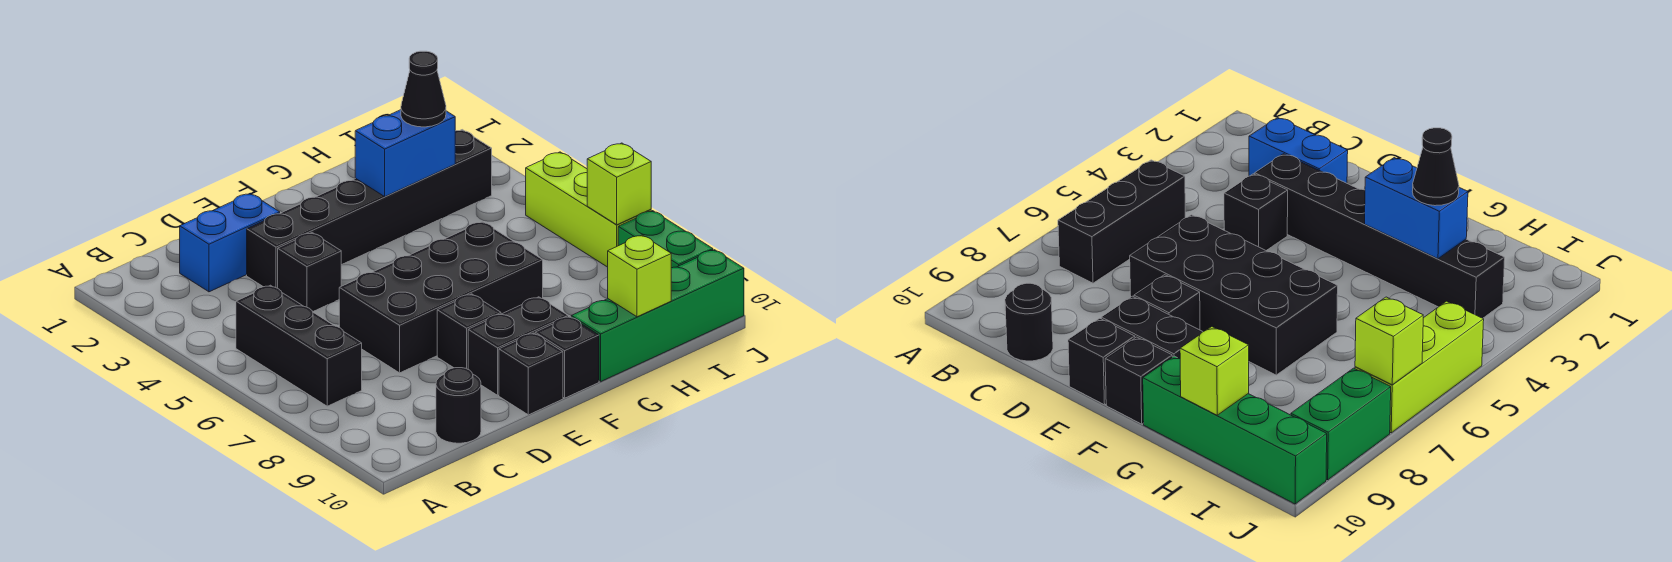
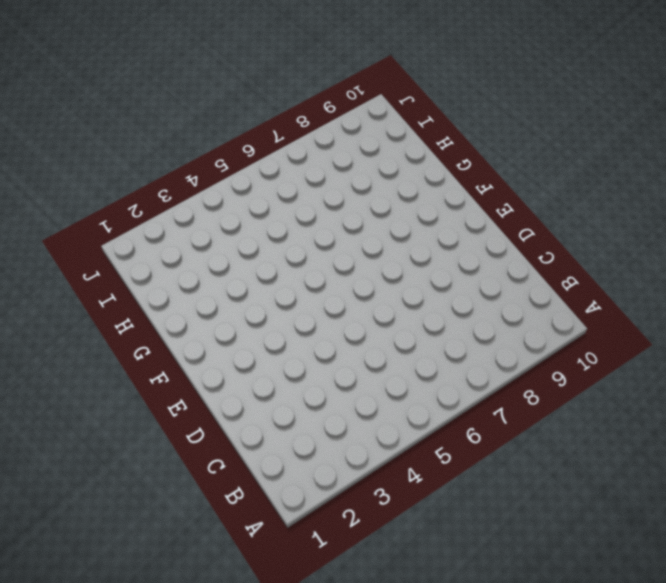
none -> black 1x3 brick [236,285,362,406]
none -> blue 1x2 brick [180,193,280,292]
none -> black 1x1 round brick [436,368,481,443]

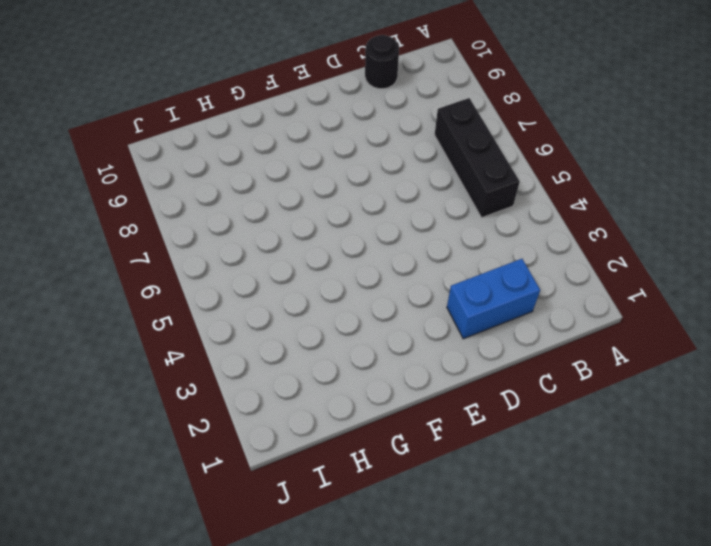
none -> black 1x6 brick [247,130,492,288]
none -> black 1x1 brick [278,233,341,312]
none -> black 2x4 brick [339,222,543,373]

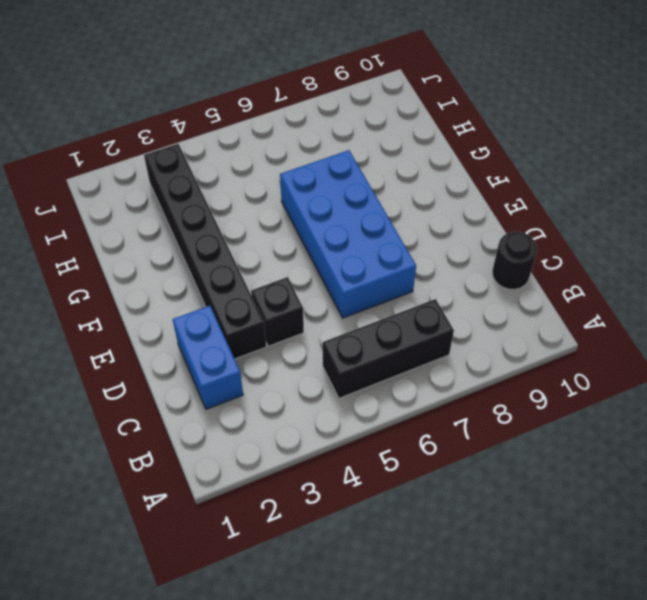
blue 2x4 brick [280,150,416,318] -> black 2x4 brick [339,222,543,373]
none -> black 1x1 brick [437,294,501,369]
none -> black 1x2 brick [468,297,568,395]
none -> black 1x1 brick [499,333,563,415]

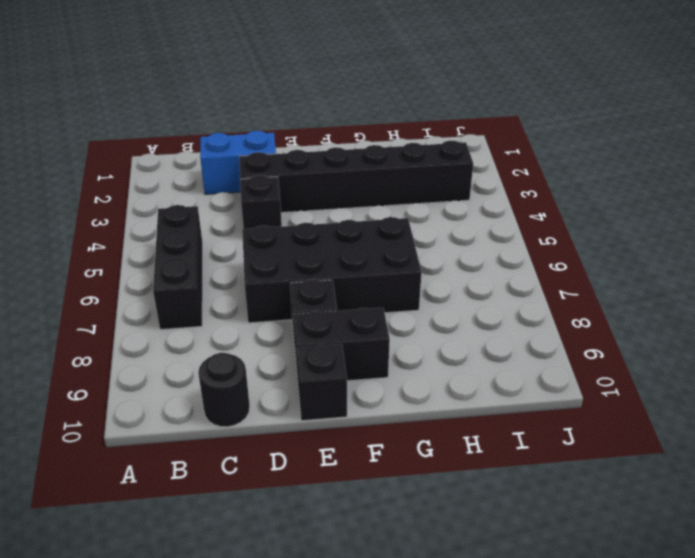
none -> black 1x1 brick [535,316,599,398]
none -> green 1x4 brick [571,250,744,381]
none -> lime 1x3 brick [526,152,651,267]

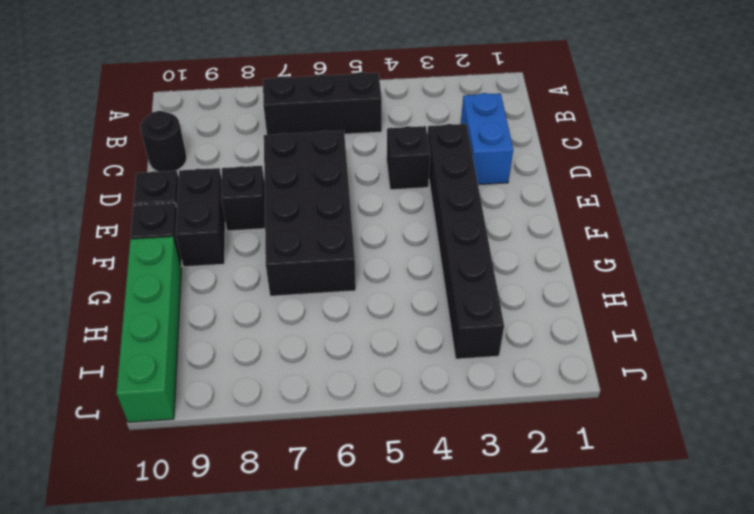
none -> lime 1x3 brick [526,152,651,267]
none -> green 1x2 brick [618,211,713,268]
none -> blue 1x2 brick [355,110,455,196]

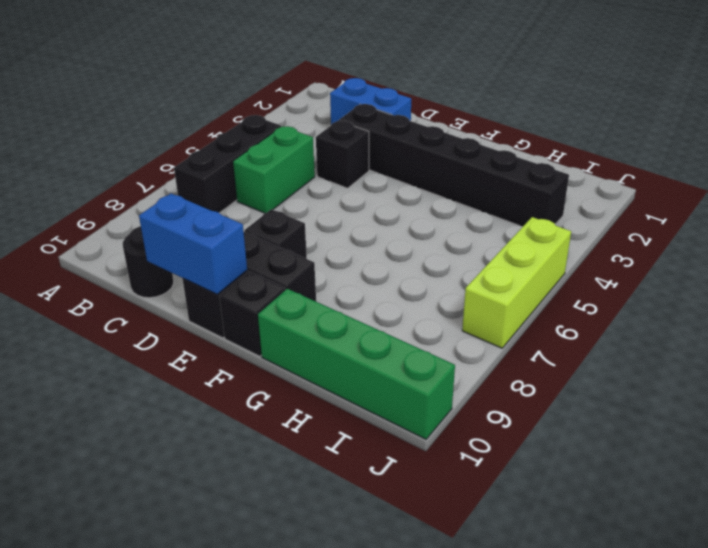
green 1x2 brick [233,126,315,213] -> green 1x2 brick moved to [618,211,713,268]
blue 1x2 brick [139,194,247,294] -> blue 1x2 brick moved to [355,110,455,196]
none -> black 2x4 brick [339,222,543,373]
none -> lime 1x1 brick [608,235,671,317]
none -> lime 1x1 brick [587,143,651,225]

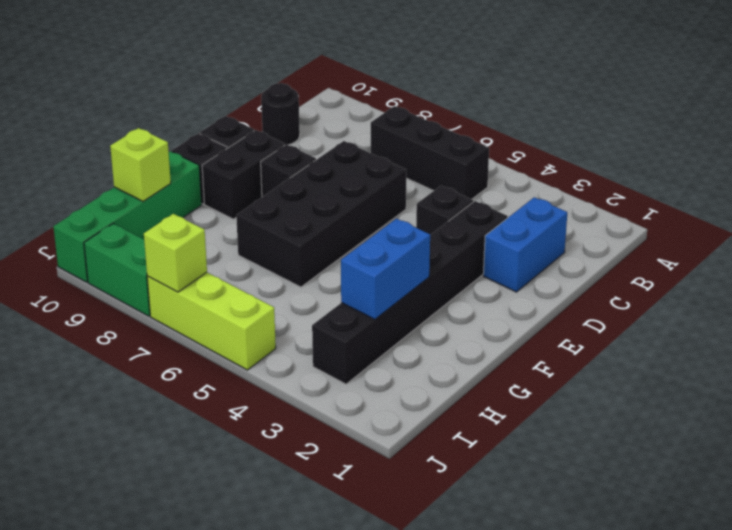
none -> black 1x1 cone [401,51,446,127]

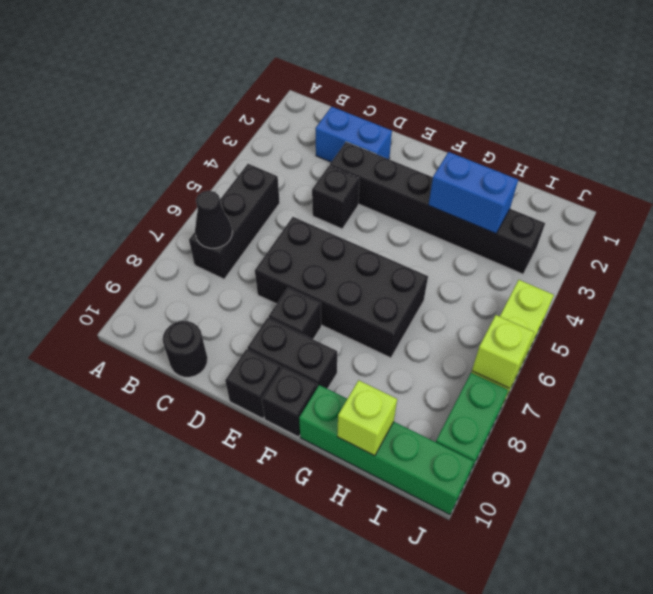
black 1x1 cone [195,191,232,248] -> black 1x1 cone moved to [401,51,446,127]

